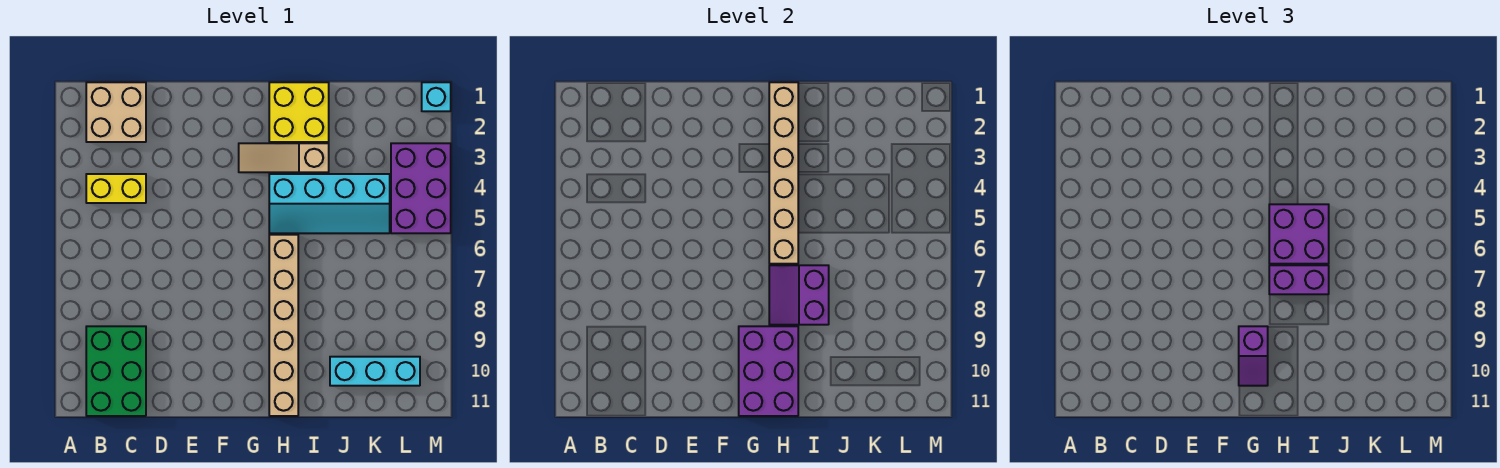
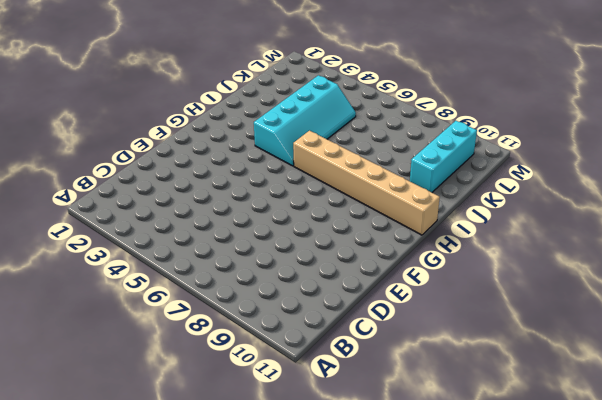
none -> tan 2x2 brick [86,82,146,142]
none -> yellow 1x2 brick [86,174,146,203]
none -> green 2x3 brick [86,326,146,416]

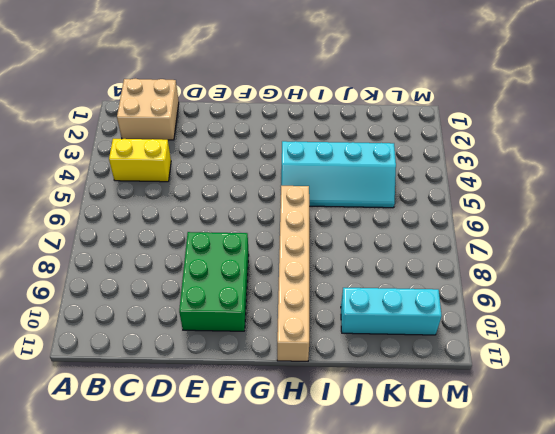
green 2x3 brick [179,232,249,331] -> green 2x3 brick moved to [86,326,146,416]
none -> tan 1x3 slope [239,143,329,172]
none -> yellow 2x2 brick [269,82,329,142]
none -> purple 2x3 brick [391,143,451,233]

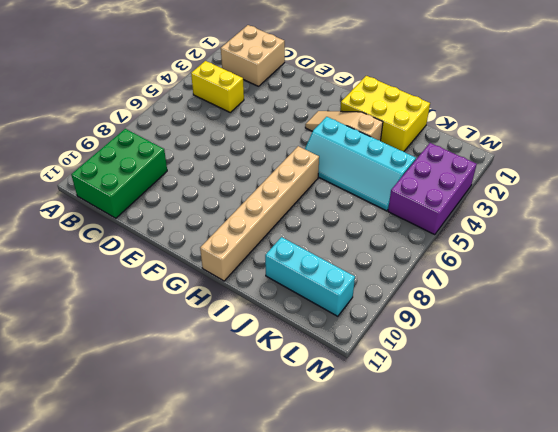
yellow 2x3 brick [340,76,430,151] -> yellow 2x2 brick [269,82,329,142]
none -> cyan 1x1 brick [422,82,451,111]
none -> purple 2x3 brick [739,326,798,416]
none -> tan 1x6 brick [769,82,798,264]

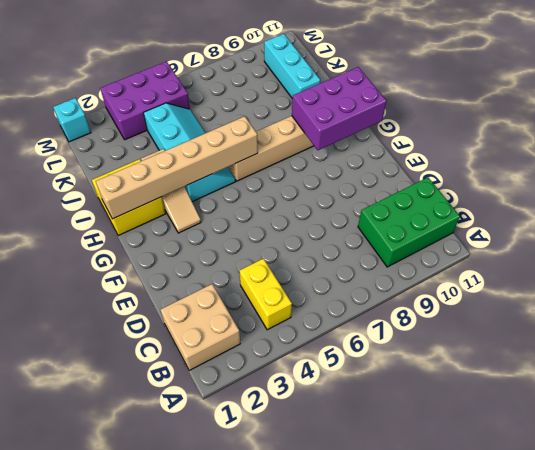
none -> purple 2x2 slope [769,265,829,325]
none -> purple 1x2 slope [1239,326,1268,386]
none -> purple 2x2 brick [1269,204,1329,264]

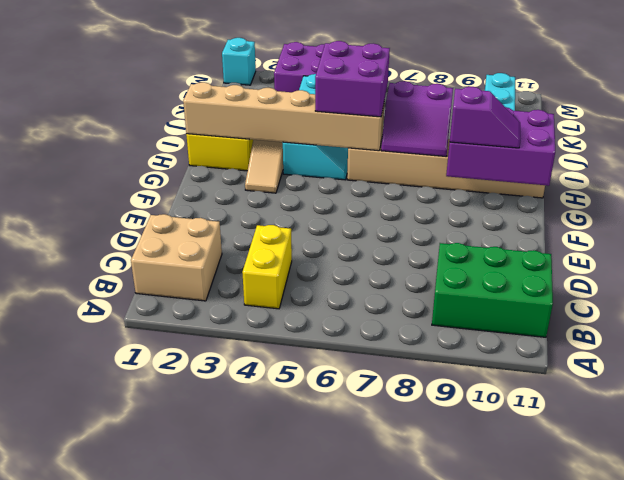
none -> purple 1x2 brick [1269,265,1329,294]

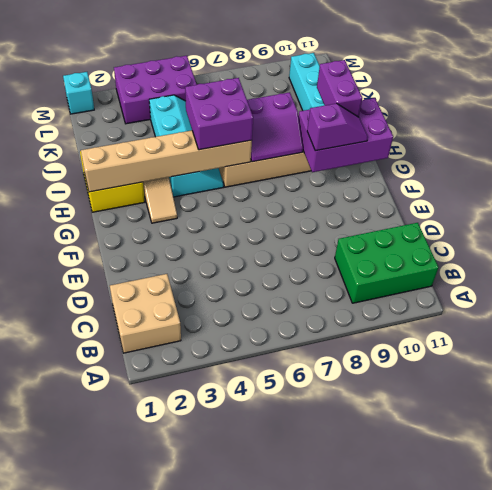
purple 1x2 brick [317,60,362,117] -> purple 1x2 brick moved to [1269,265,1329,294]
none -> yellow 1x2 brick [86,174,146,203]

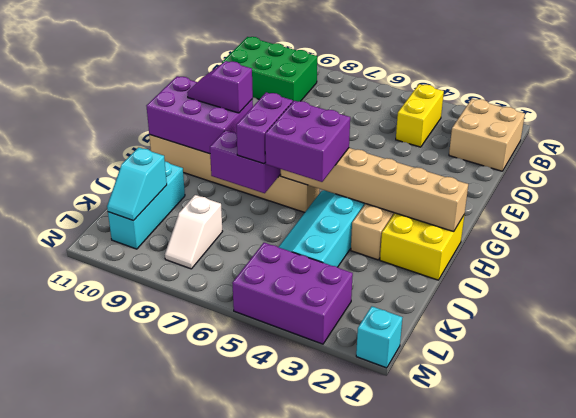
white 1x2 slope [165,195,222,269] -> none
cyan 1x2 slope [107,147,167,221] -> none

